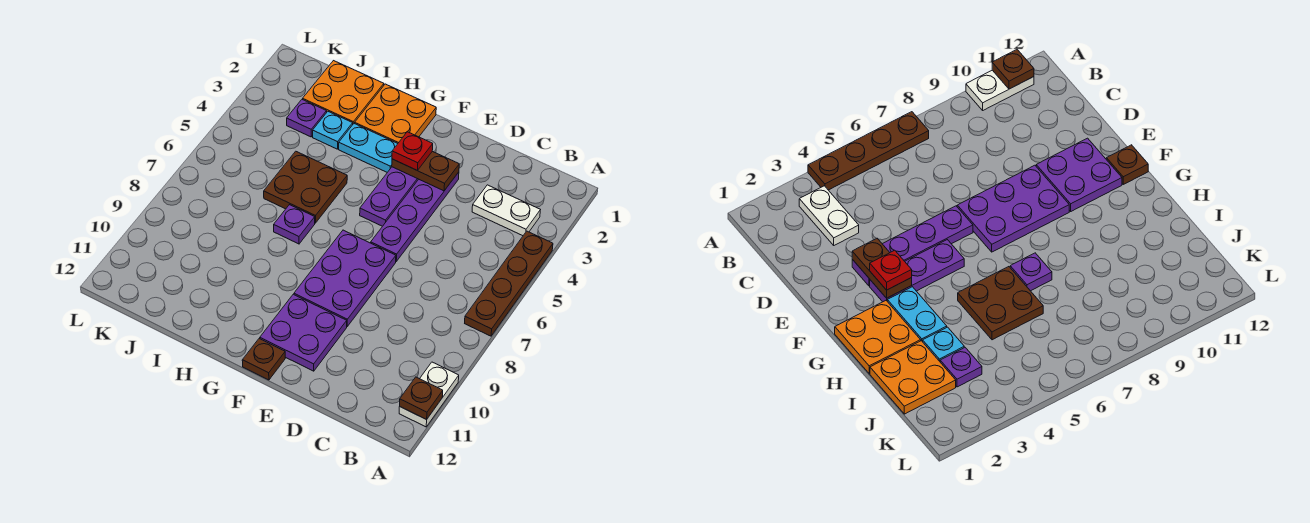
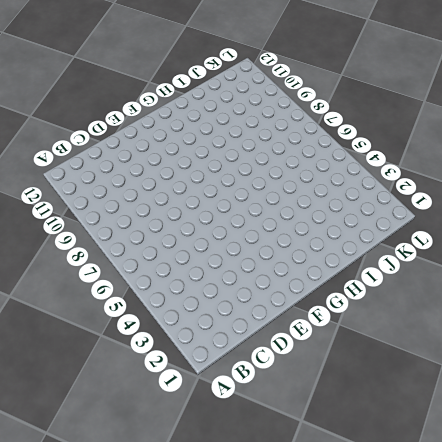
none -> brown 1x4 plate [465,231,553,336]
none -> white 1x2 plate [399,362,459,427]
none -> white 1x2 plate [472,185,540,236]

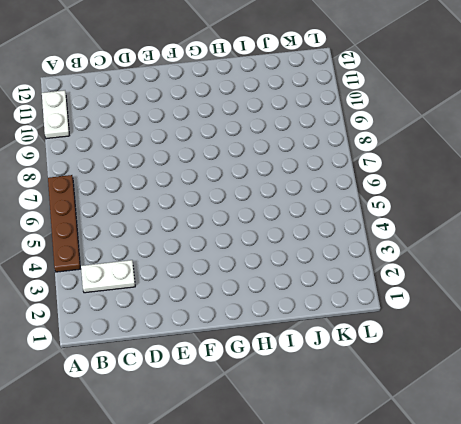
none -> purple 1x4 plate [371,172,459,261]
none -> purple 2x3 plate [294,230,396,326]
none -> purple 2x2 plate [260,294,347,371]

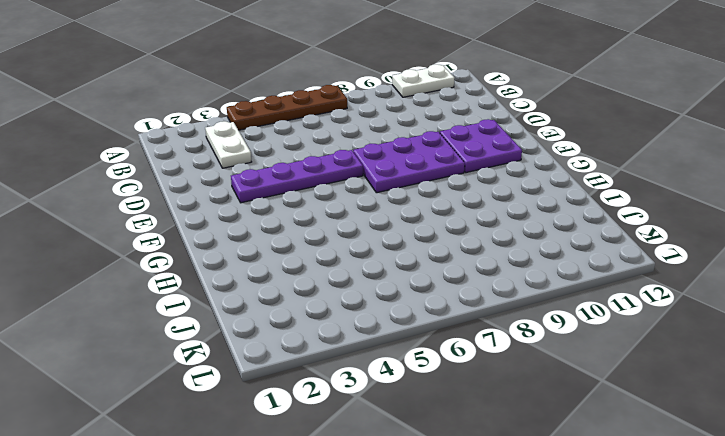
none -> purple 1x3 plate [360,167,418,226]
none -> brown 1x1 plate [242,339,285,380]
none -> orange 2x2 plate [355,84,436,143]

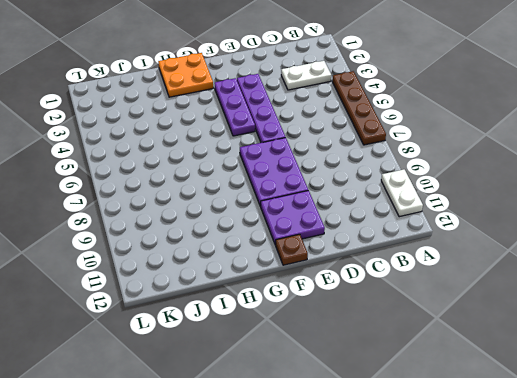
none -> cyan 1x2 plate [339,123,398,172]
none -> brown 2x2 plate [264,151,347,223]
none -> purple 1x1 plate [274,205,315,244]

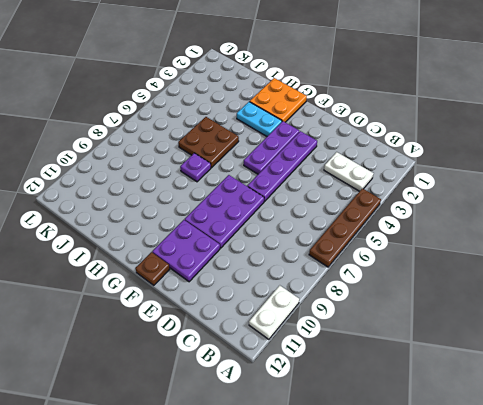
none -> orange 2x2 plate [303,61,384,124]
none -> cyan 1x1 plate [313,112,353,149]
none -> purple 1x1 plate [287,99,327,137]

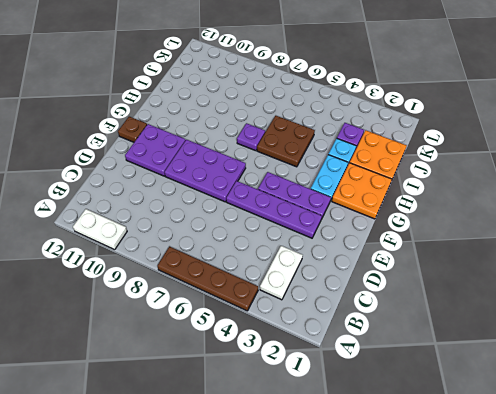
none -> brown 1x1 plate [400,377,443,420]
none -> brown 1x2 plate [392,151,459,191]
none -> red 1x1 plate [392,132,433,171]

